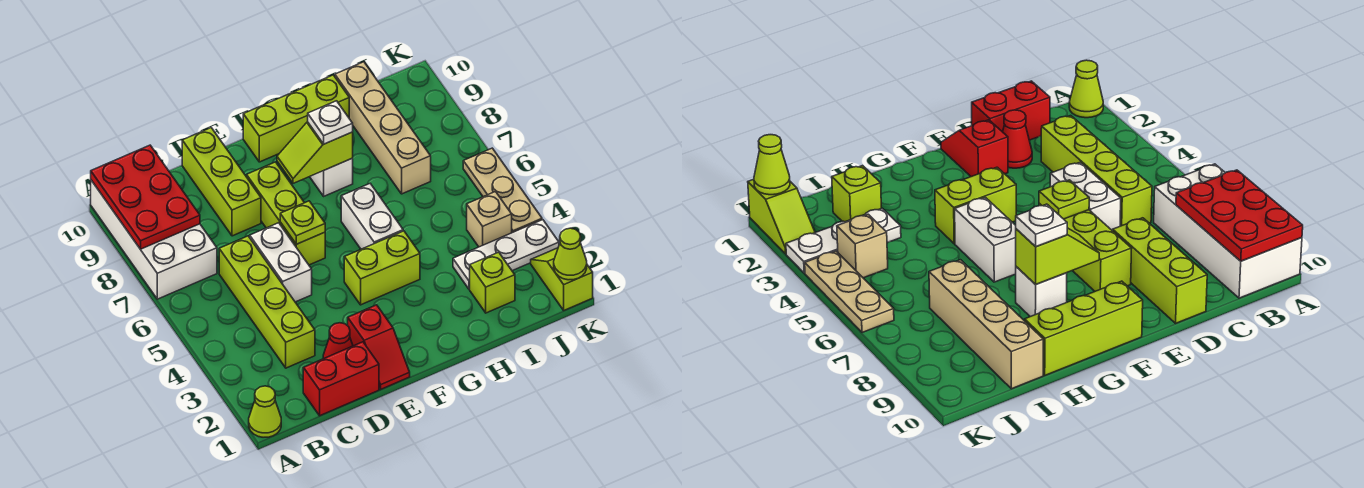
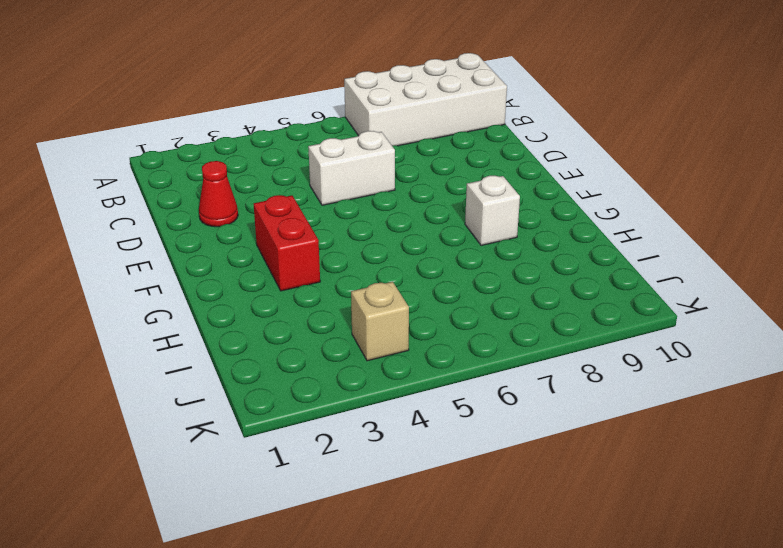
red 1x2 brick [254,195,320,291] -> red 1x2 brick moved to [303,342,379,416]
none -> lime 1x1 cone [249,386,281,437]
none -> lime 1x4 brick [219,236,315,368]
none -> lime 1x3 brick [182,128,261,236]

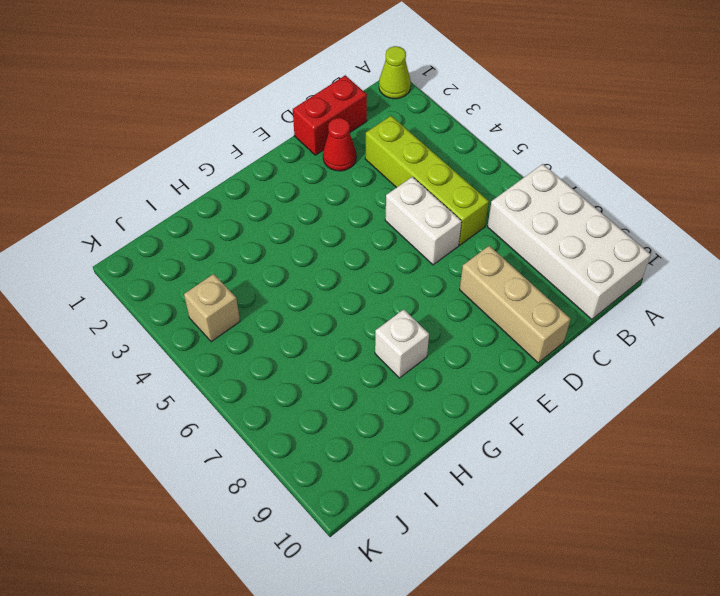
tan 1x3 brick [460,246,571,363] -> lime 1x3 brick [182,128,261,236]
none -> red 1x2 slope [348,305,410,389]
none -> lime 1x3 brick [247,162,325,265]
none -> lime 1x2 brick [344,231,420,305]

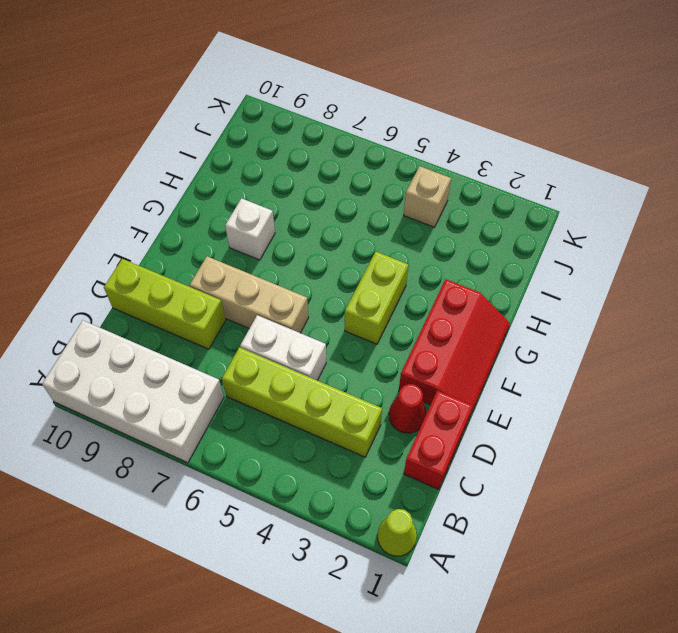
red 2x3 slope [399,279,510,418] -> red 1x2 slope [348,305,410,389]
tan 1x3 brick [190,256,309,333] -> lime 1x3 brick [247,162,325,265]
none -> lime 1x3 brick [243,75,349,162]
none -> white 1x2 brick [341,184,403,249]
none -> lime 1x1 brick [470,252,515,313]

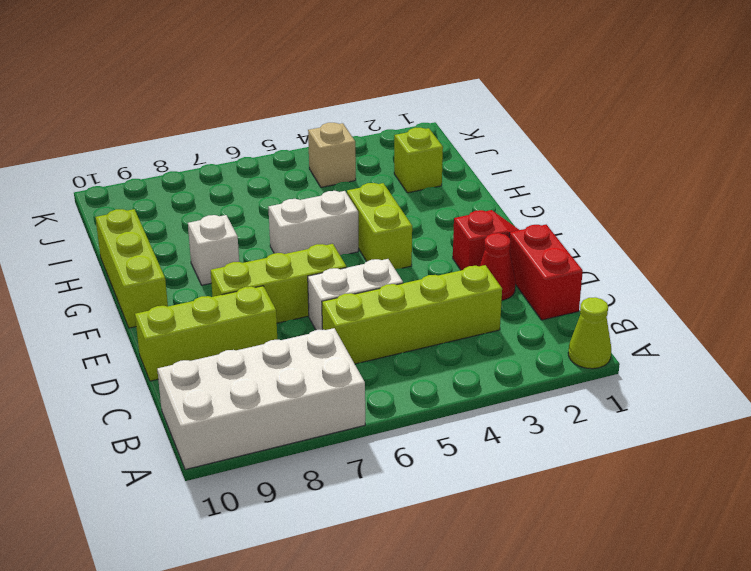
none -> white 1x3 plate [453,220,559,289]
none -> tan 1x4 brick [335,62,431,194]
none -> lime 1x2 slope [531,248,593,310]

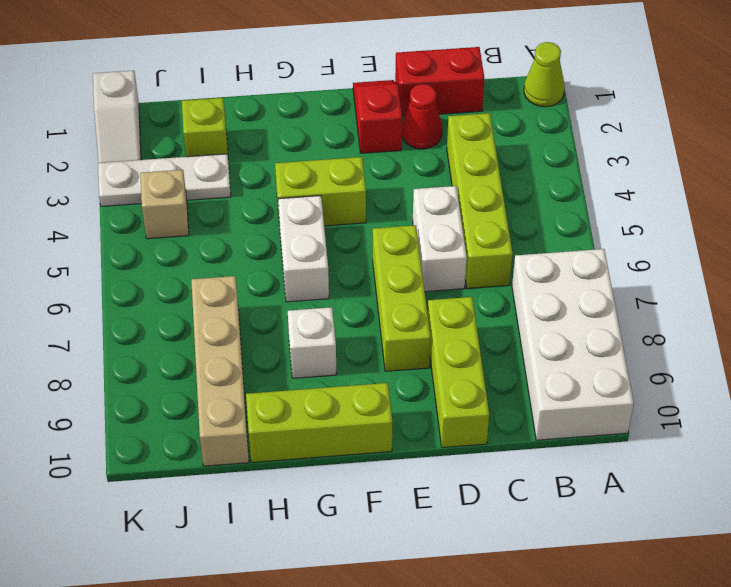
white 1x2 slope [93,71,141,163] -> lime 1x2 slope [531,248,593,310]
none -> tan 1x3 plate [463,148,542,233]
none -> red 2x3 plate [91,145,200,249]
none -> lime 1x1 plate [280,201,325,244]

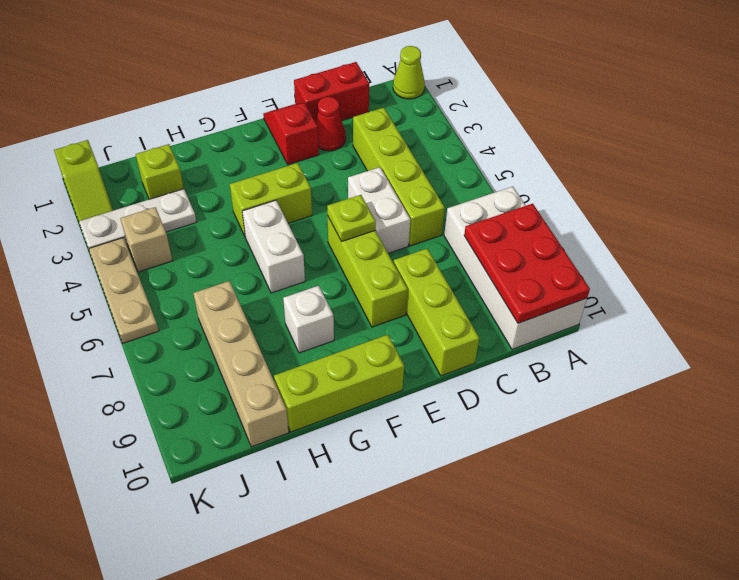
none -> lime 1x2 slope [277,122,353,183]
none -> lime 1x1 cone [554,228,587,280]
none -> white 1x1 plate [308,101,353,144]

